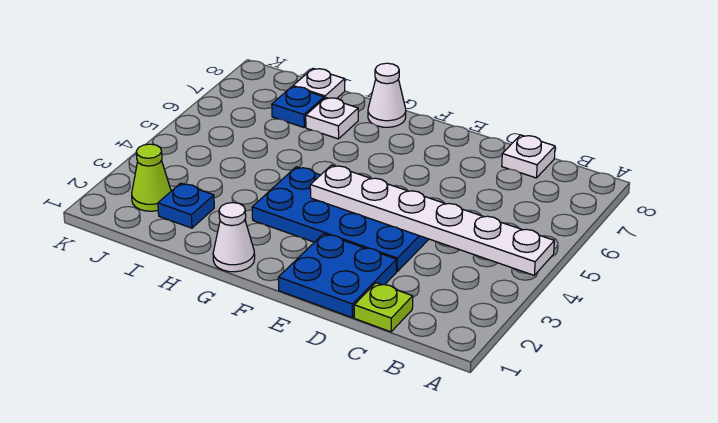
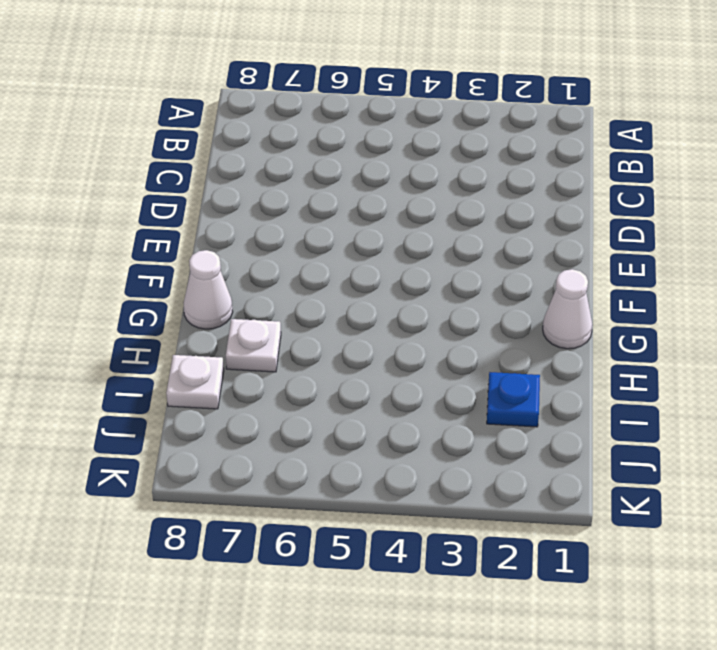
none -> lime 1x1 plate [354,283,413,332]
none -> white 1x1 plate [502,135,555,178]
none -> blue 2x2 plate [278,234,396,318]

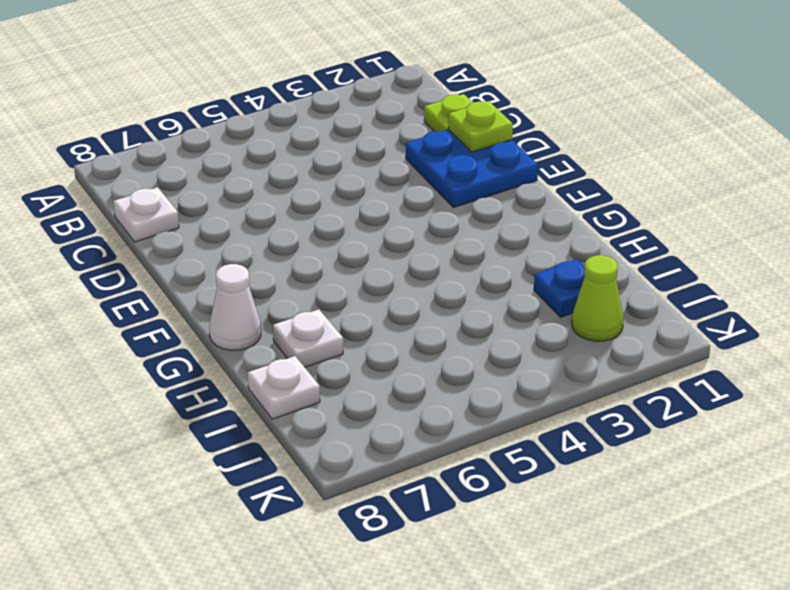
lime 1x1 plate [448,101,513,152] -> none
none -> blue 2x4 plate [252,167,429,271]
none -> white 1x1 cone [213,203,255,272]
none -> blue 1x1 plate [272,87,324,127]

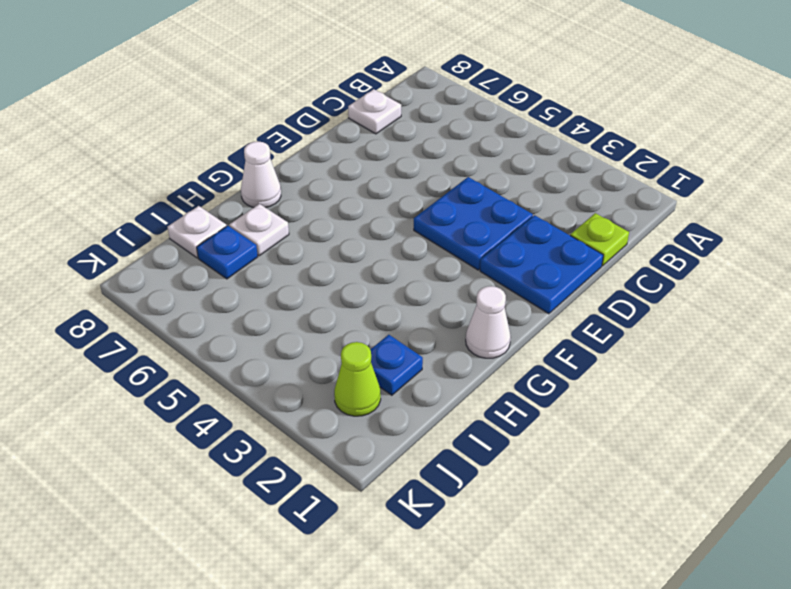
blue 2x2 plate [414,177,533,270] -> blue 2x4 plate [252,167,429,271]
none -> white 1x6 plate [310,165,554,275]

